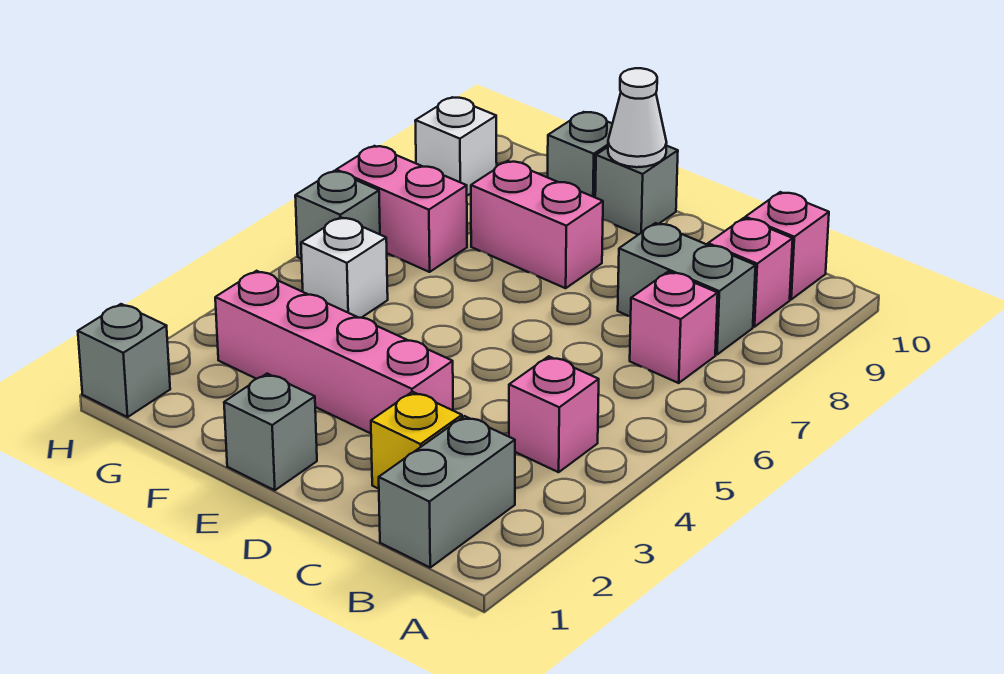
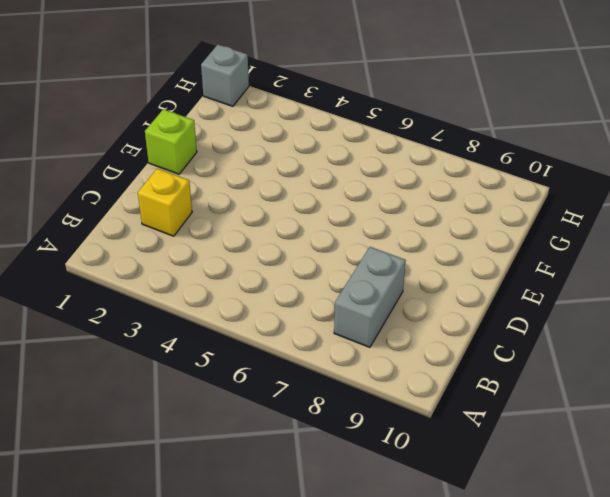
lime 1x1 brick [145,109,197,174] -> grey 1x1 brick [224,374,317,490]
none -> grey 1x2 brick [379,416,515,567]
none -> pink 1x1 brick [509,356,599,472]
none -> pink 1x1 brick [630,272,718,383]

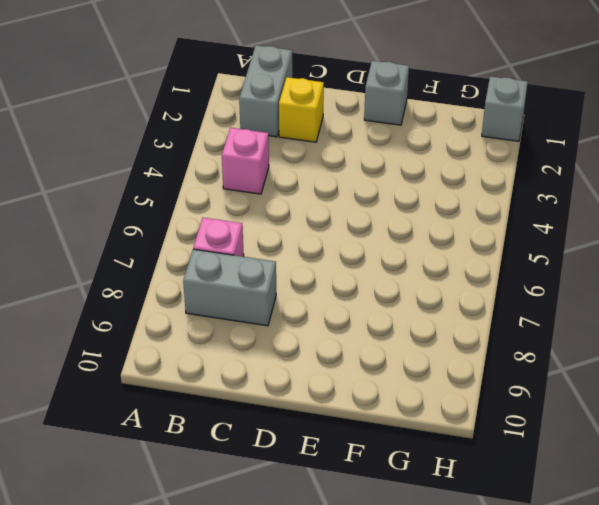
none -> pink 1x1 brick [708,218,793,327]
none -> pink 1x1 brick [745,192,829,299]
none -> pink 1x4 brick [215,271,453,433]

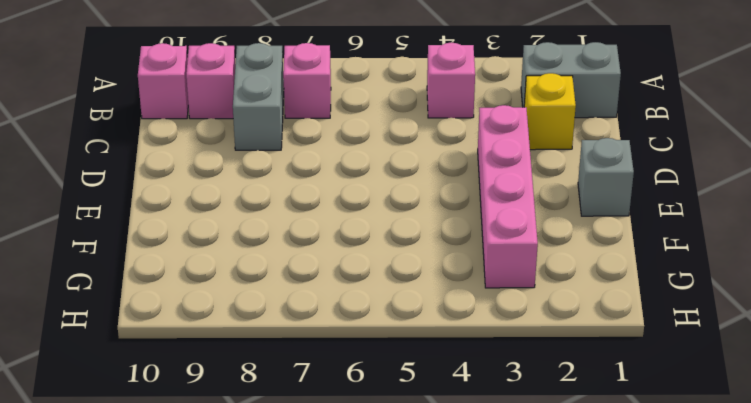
none -> pink 1x2 brick [471,161,603,288]
none -> grey 1x1 brick [595,146,678,235]
none -> grey 1x1 brick [548,112,612,197]

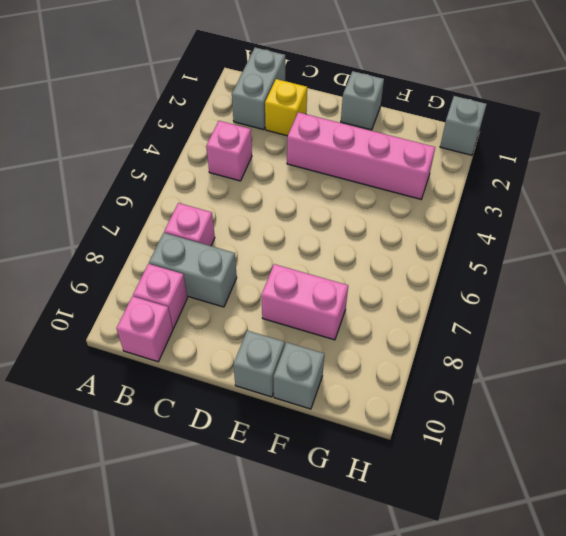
none -> white 1x1 brick [301,217,388,318]
none -> pink 1x2 brick [336,146,467,272]
none -> grey 1x1 brick [295,171,380,259]

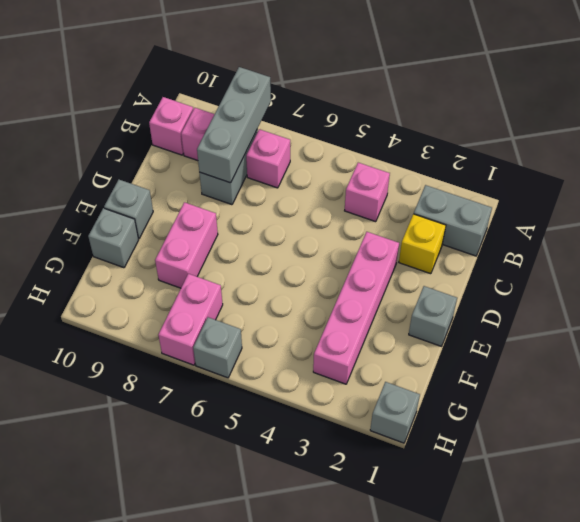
grey 1x3 brick [197,67,271,183] -> none
none -> white 1x1 brick [301,217,388,318]
none -> white 1x1 brick [415,98,497,196]
none -> white 1x1 cone [608,68,667,167]

